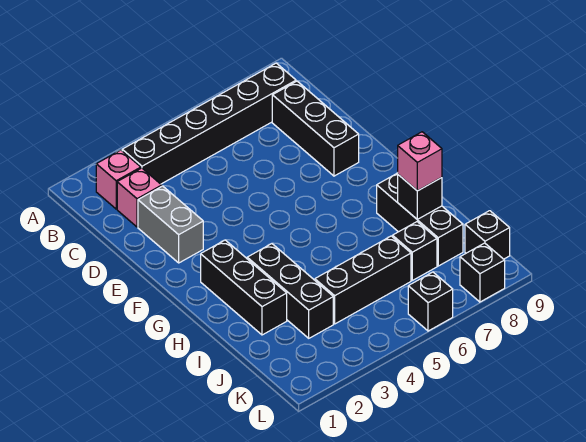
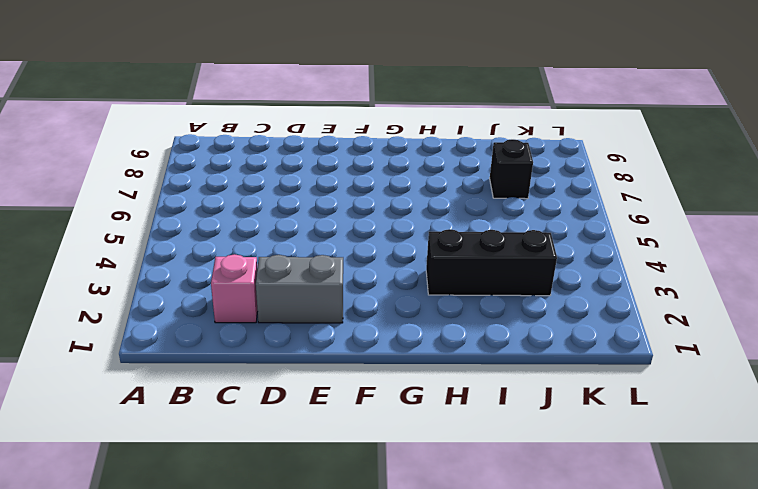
none -> pink 1x1 brick [96,150,141,209]
none -> black 1x6 brick [122,63,296,184]
none -> black 1x3 brick [272,81,359,176]

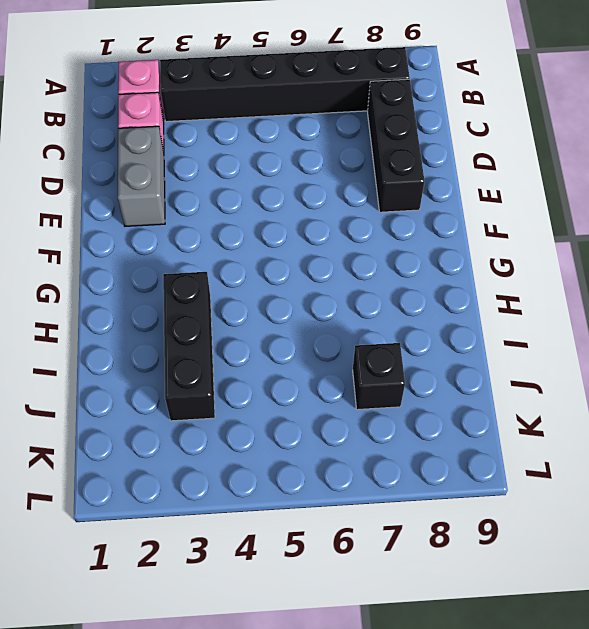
none -> black 1x3 brick [201,240,287,335]
none -> black 1x3 brick [377,173,463,266]
none -> black 1x3 brick [315,236,411,324]

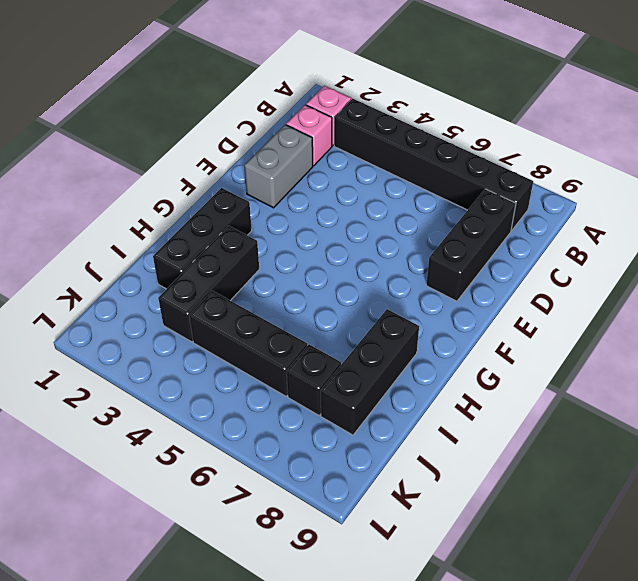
none -> black 1x1 brick [465,211,510,259]
none -> black 1x1 brick [408,272,453,331]
none -> black 1x1 brick [460,243,505,302]

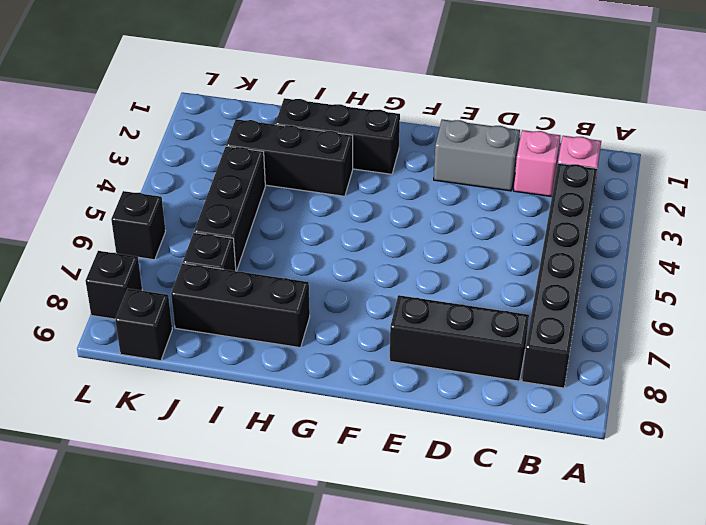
none -> black 1x1 brick [398,175,442,219]
none -> pink 1x1 brick [398,132,442,191]

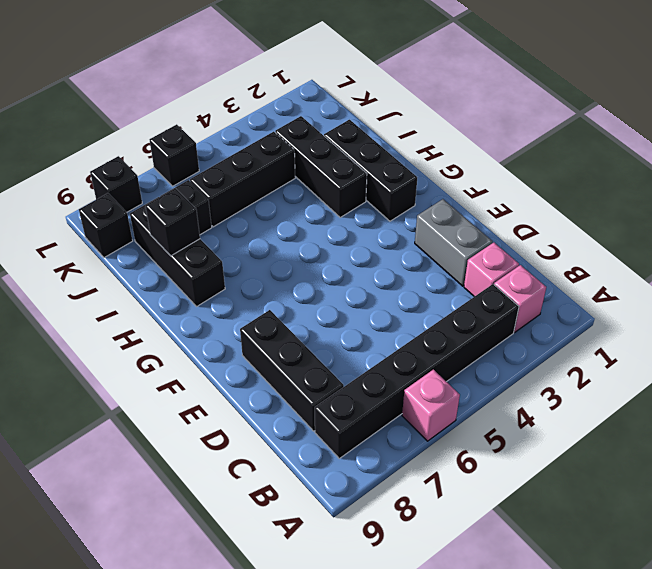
pink 1x1 brick [402,370,460,441] -> pink 1x1 brick moved to [398,132,442,191]

